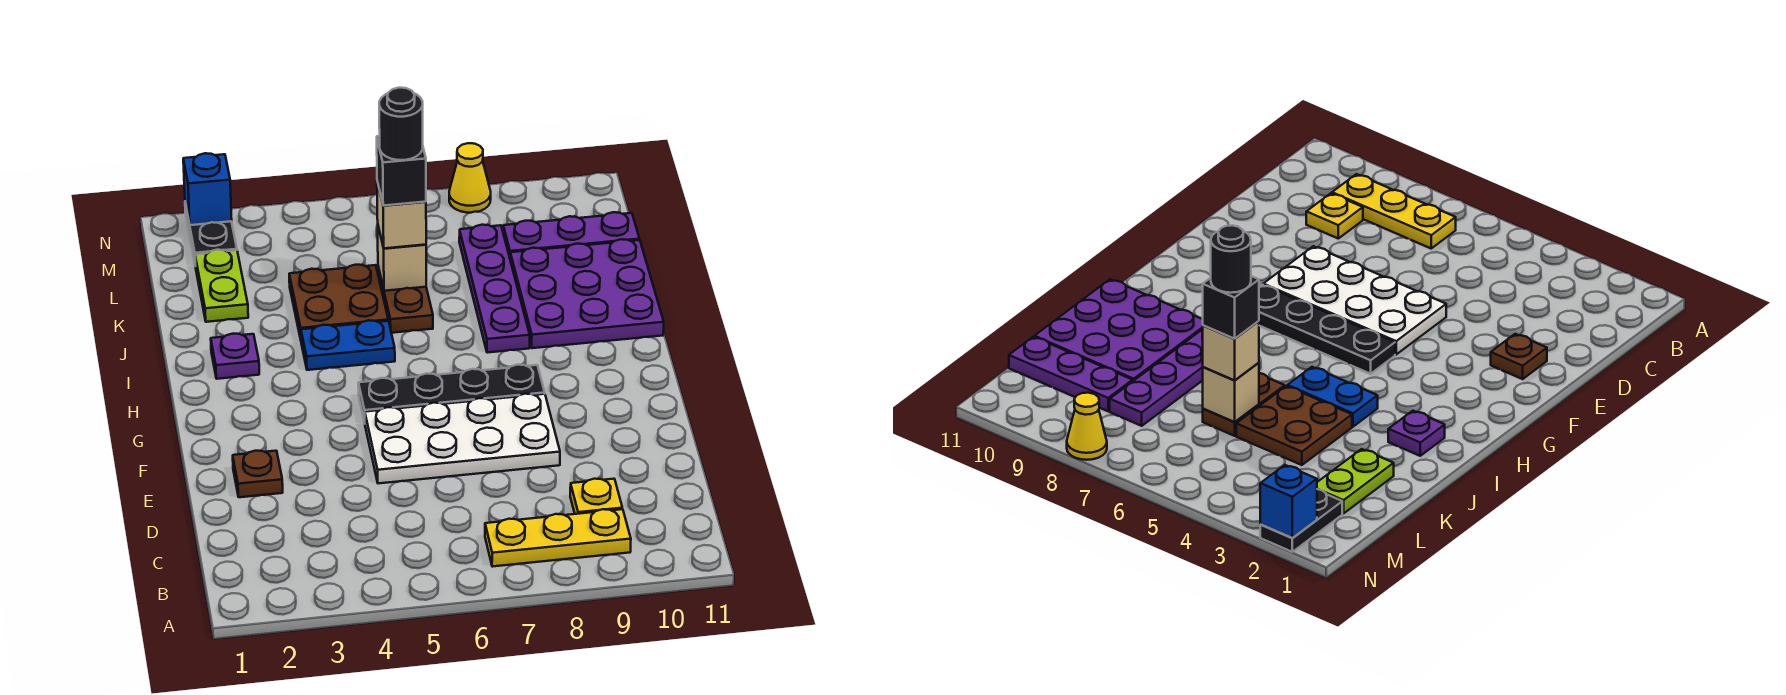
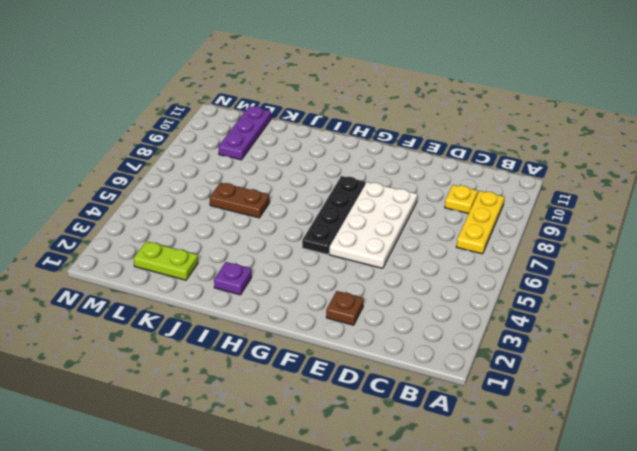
none -> blue 1x2 plate [301,320,395,370]
none -> purple 1x4 plate [459,225,530,353]
none -> purple 3x3 plate [510,239,664,348]

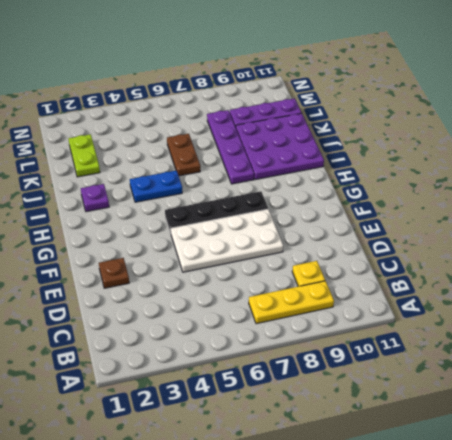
none -> brown 2x2 plate [289,265,388,339]
none -> black 1x2 plate [185,203,237,262]
none -> yellow 1x1 cone [449,143,491,213]

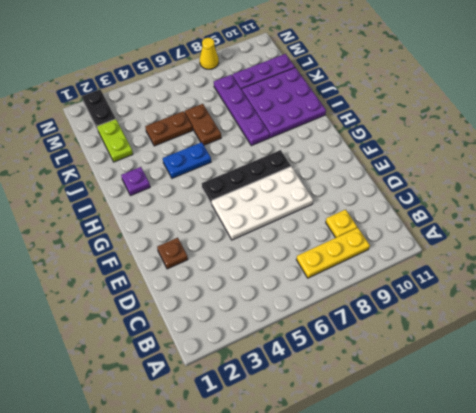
brown 1x2 plate [145,111,193,146] -> brown 2x2 plate [289,265,388,339]
none -> tan 1x1 brick [378,227,426,291]
none -> blue 1x1 brick [183,153,232,225]
none -> tan 1x1 brick [377,182,426,248]

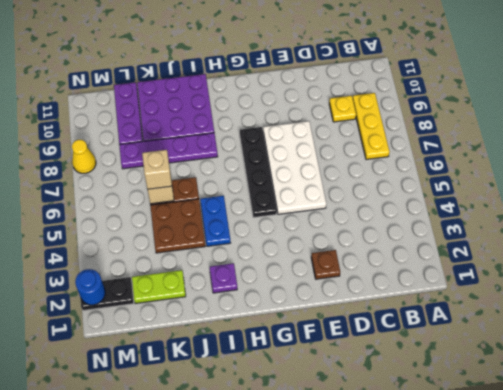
blue 1x1 round brick [75,269,105,305] -> blue 1x1 brick [183,153,232,225]
none -> black 1x1 brick [377,136,426,206]
none -> black 1x1 round brick [379,88,423,160]

